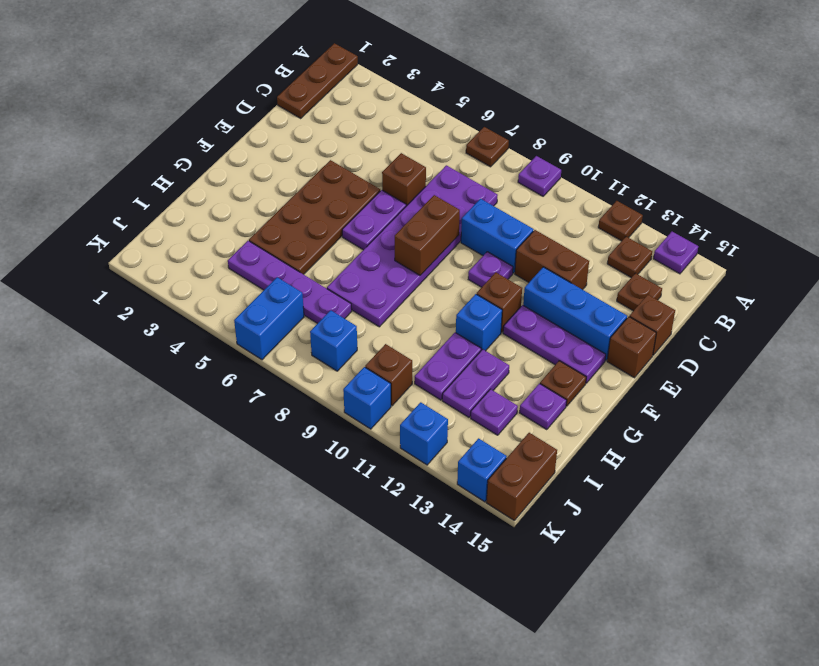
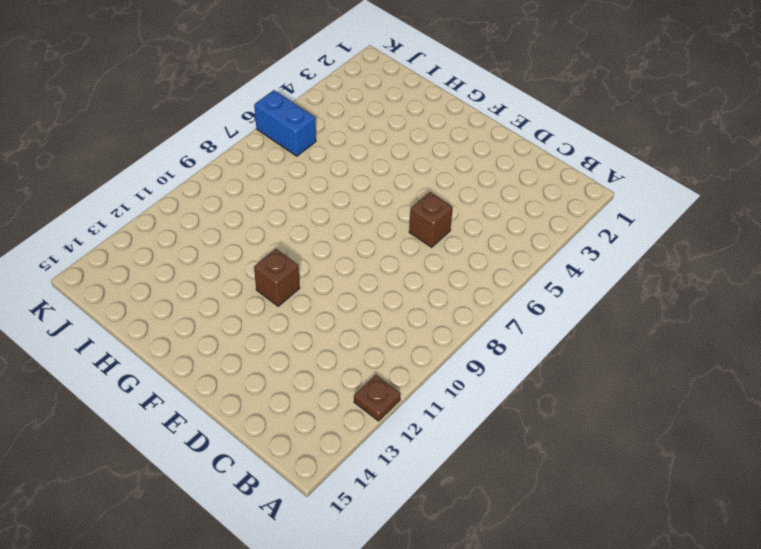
none -> brown 1x3 plate [277,43,358,118]
none -> brown 1x1 plate [466,127,509,167]
none -> purple 1x1 plate [518,156,561,196]
none -> purple 1x1 plate [653,232,698,274]

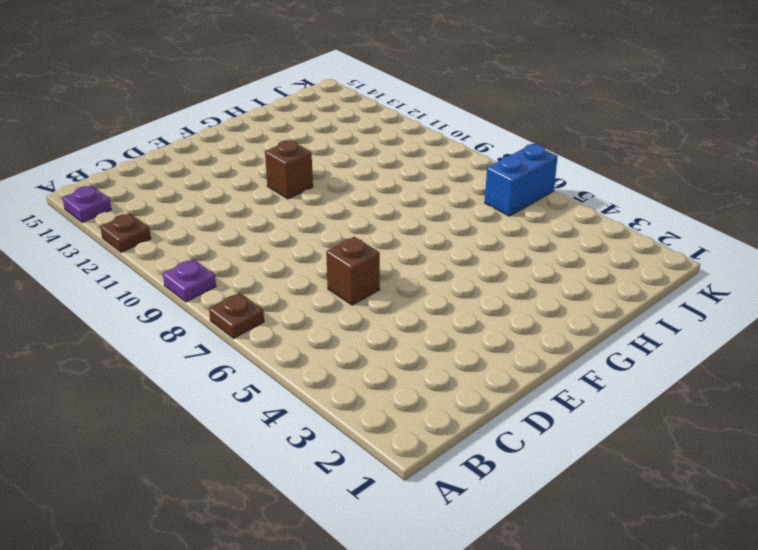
none -> brown 1x3 plate [277,43,358,118]
none -> brown 1x1 plate [607,237,652,278]
none -> purple 2x6 plate [327,165,498,327]
none -> brown 1x1 plate [617,273,662,311]

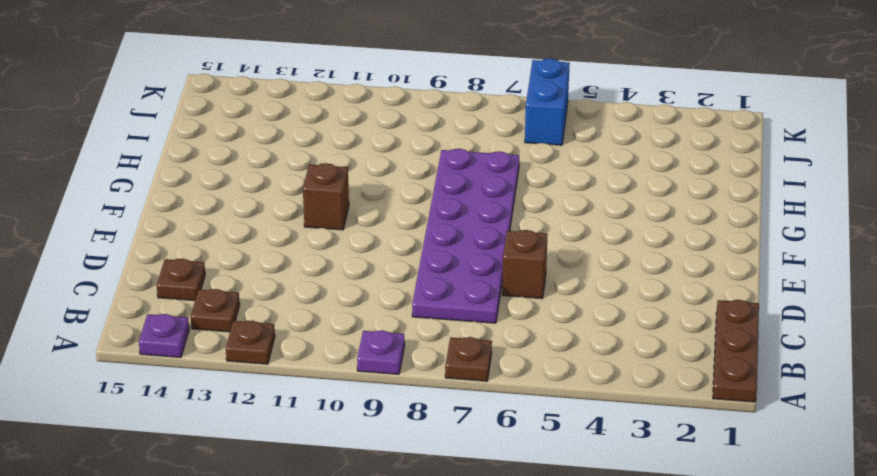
none -> blue 1x2 brick [461,199,534,273]
none -> brown 1x2 brick [515,230,589,290]
none -> brown 1x1 brick [629,295,675,355]
none -> brown 2x4 plate [249,160,380,274]

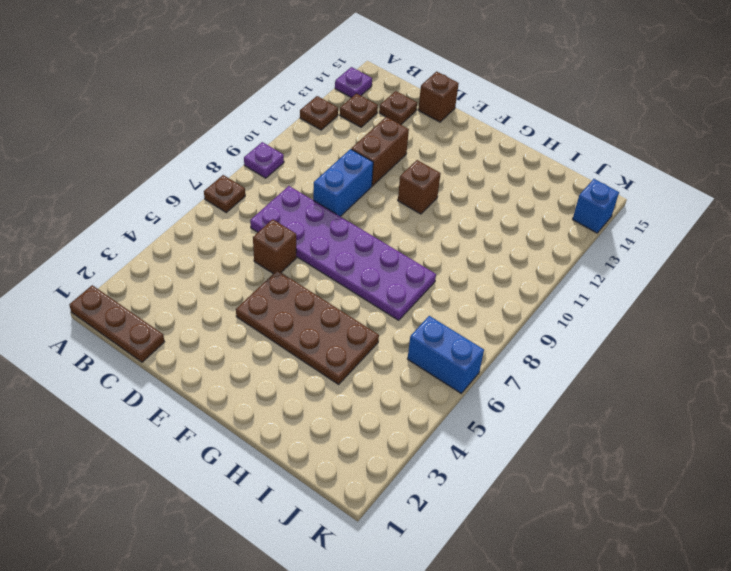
none -> purple 1x2 plate [342,190,406,250]
none -> purple 1x1 plate [468,252,513,287]
none -> blue 1x3 brick [523,267,627,361]
none -> brown 1x1 brick [607,317,656,378]

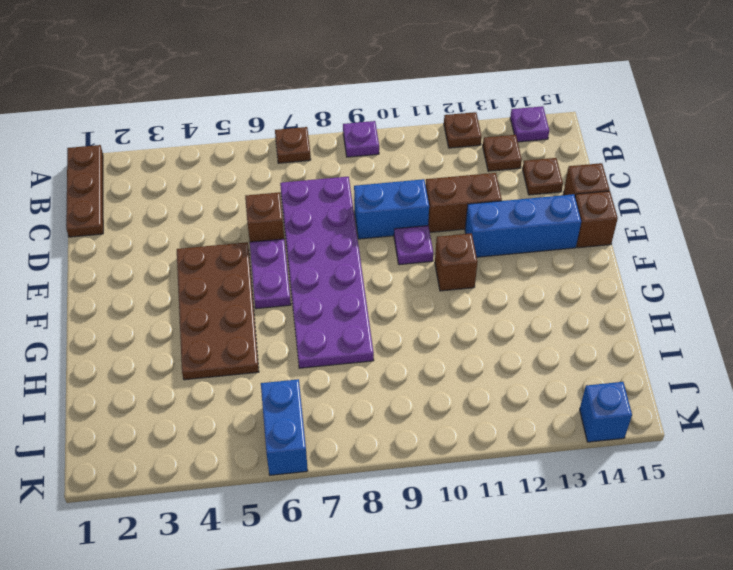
none -> purple 1x3 plate [503,305,606,383]
none -> blue 1x1 brick [456,294,502,351]
none -> brown 1x1 plate [540,361,586,406]
none -> purple 1x2 plate [415,333,481,400]

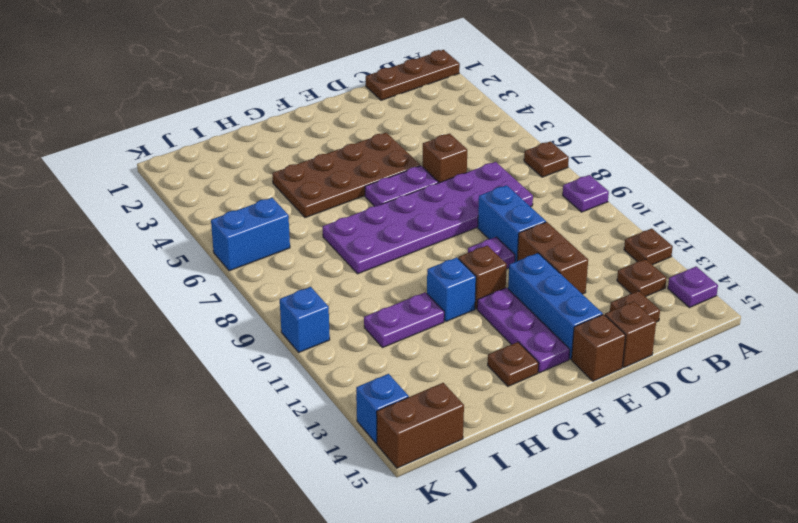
none -> purple 1x2 plate [442,349,509,417]
none -> purple 1x1 plate [519,384,567,430]
none -> purple 1x4 plate [228,241,352,324]
none -> purple 1x1 plate [471,389,518,435]

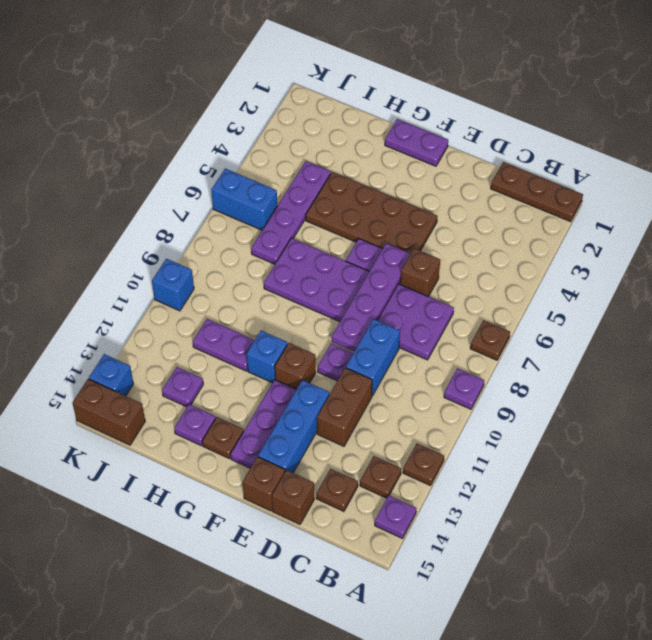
purple 1x4 plate [332,243,410,351] -> brown 1x2 brick [395,195,460,275]
purple 1x2 plate [385,119,448,166] -> purple 1x2 plate moved to [442,349,509,417]
none -> blue 1x1 brick [310,310,357,371]
none -> brown 1x1 brick [365,344,412,406]
none -> blue 1x1 brick [400,402,448,465]

